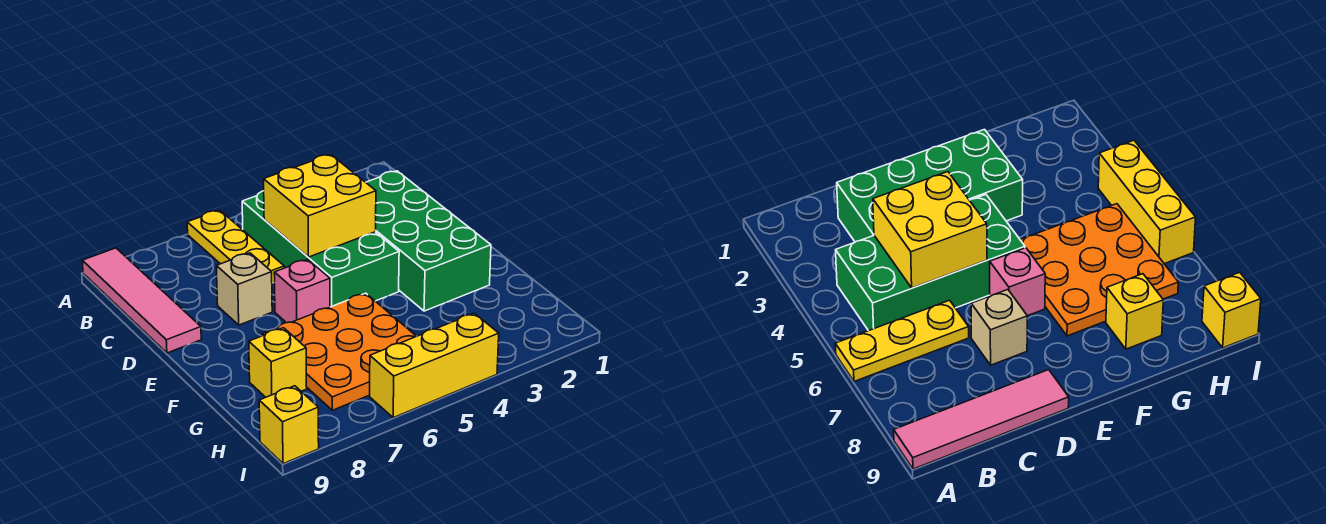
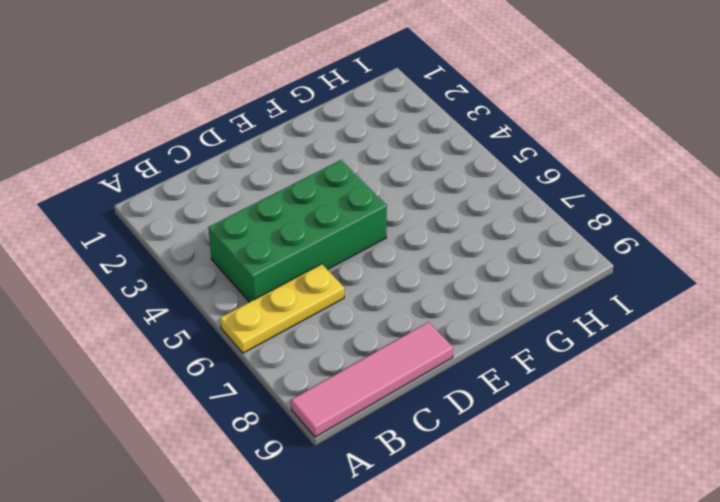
none -> green 2x4 brick [366,171,491,311]
none -> tan 1x1 brick [216,253,272,325]

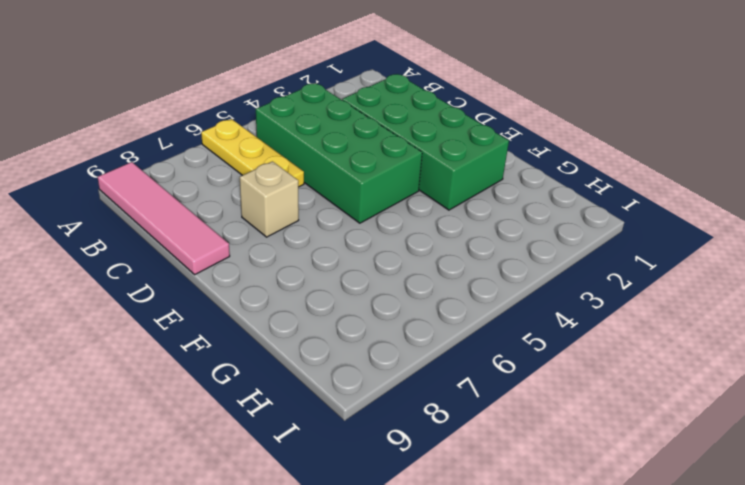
none -> pink 1x1 brick [274,259,330,323]
none -> orange 3x3 plate [262,293,416,410]

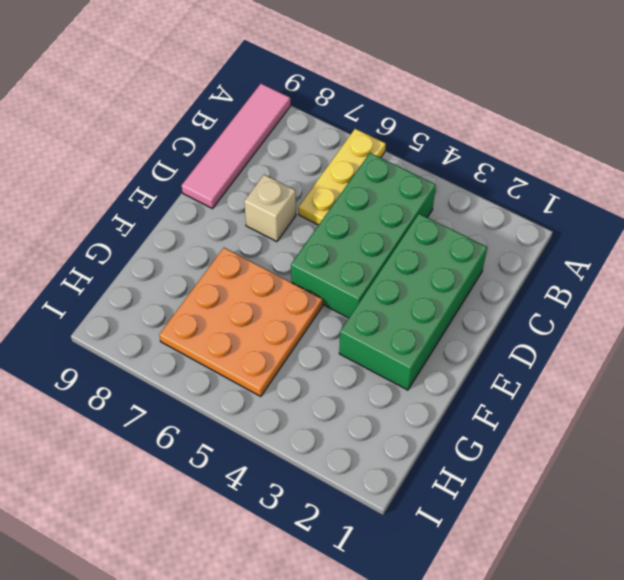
none -> pink 1x1 brick [274,259,330,323]
none -> yellow 1x1 brick [249,328,307,397]

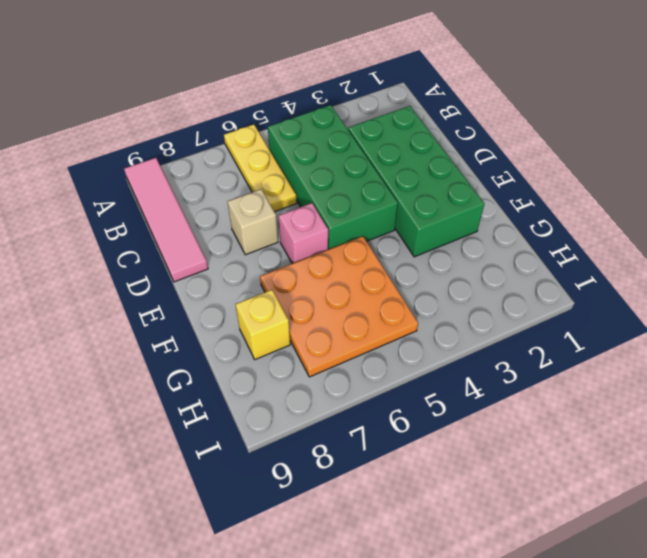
none -> yellow 1x3 brick [370,313,499,418]
none -> yellow 1x1 brick [259,386,319,464]

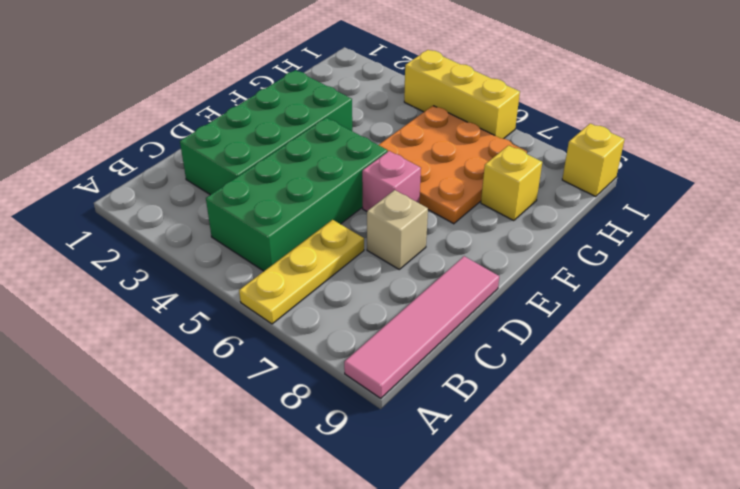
none -> yellow 2x2 brick [264,155,376,257]

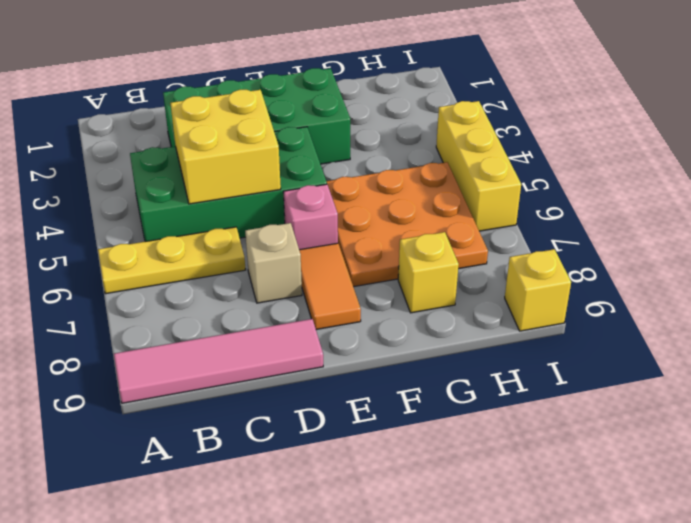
orange 1x2 tile [299,243,361,330] -> none

